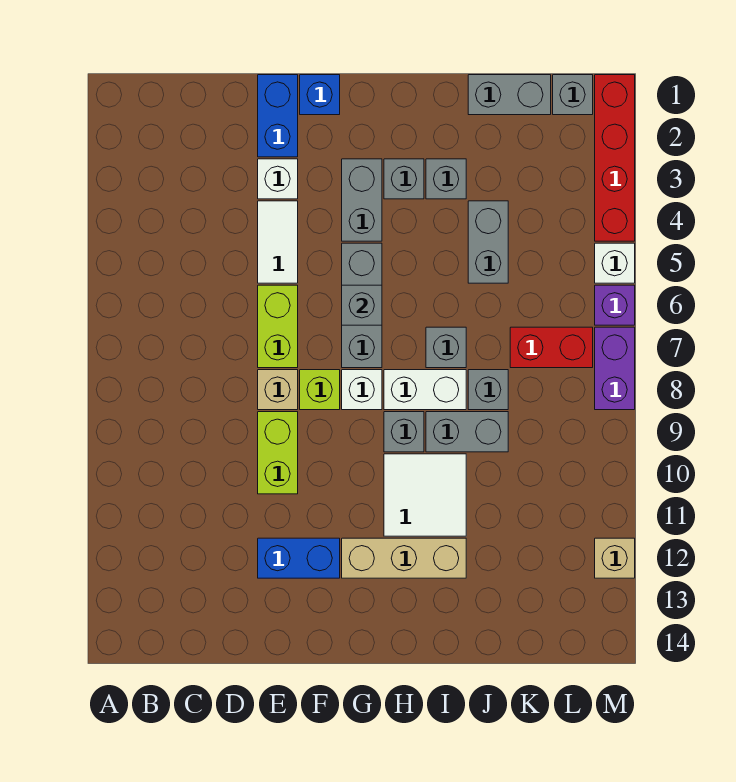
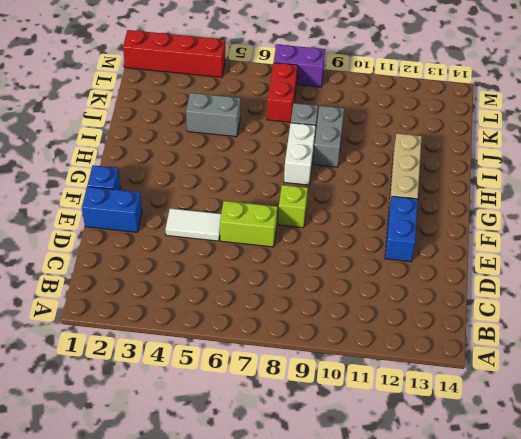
none -> white 1x1 brick [258,159,298,199]
none -> tan 1x1 brick [258,370,298,410]
none -> lime 1x2 brick [258,412,298,494]
none -> grey 1x2 brick [342,159,382,241]

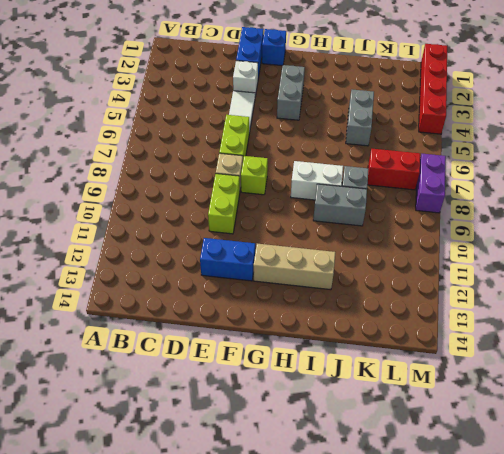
none -> grey 1x3 brick [342,243,382,368]
none -> white 1x1 brick [342,370,382,410]
none -> grey 1x1 brick [384,159,424,199]
none -> grey 1x1 brick [384,412,424,452]

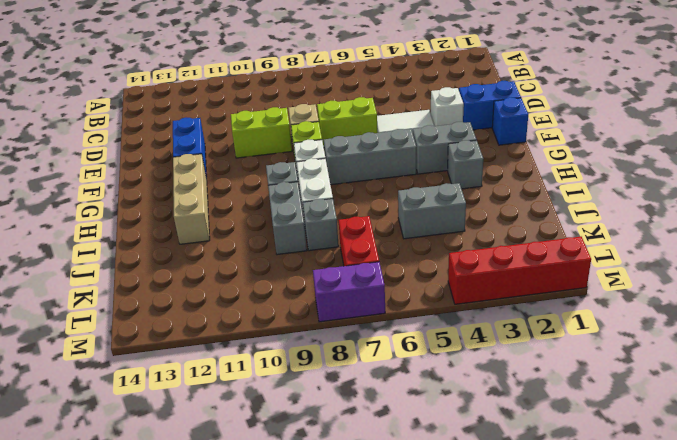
none -> white 2x2 tile [384,454,466,536]
none -> grey 1x1 brick [426,159,466,199]
none -> grey 1x1 brick [426,327,466,368]
none -> grey 1x2 brick [468,75,551,115]

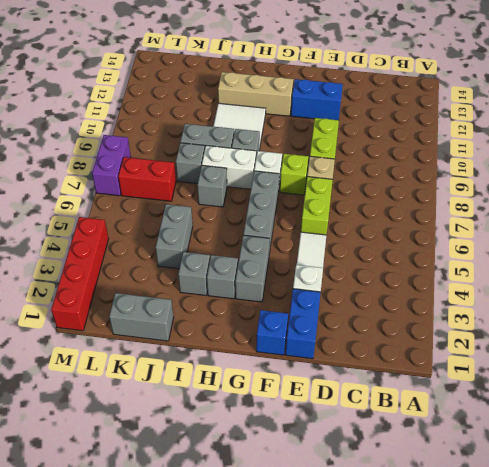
none -> grey 1x1 brick [553,75,593,115]
none -> white 1x1 brick [595,243,635,283]
none -> purple 1x1 brick [595,285,635,325]
none -> tan 1x1 brick [595,538,635,578]

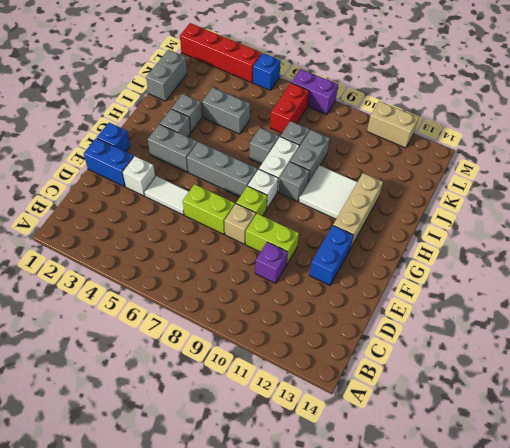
purple 1x1 brick [255,242,288,283] -> purple 1x1 brick moved to [595,285,635,325]
blue 1x1 brick [253,53,281,90] -> white 1x1 brick [595,243,635,283]
tan 1x2 brick [367,101,419,148] -> tan 1x1 brick [595,538,635,578]
none -> grey 1x1 brick [553,75,593,115]
none -> grey 1x1 brick [342,285,382,325]

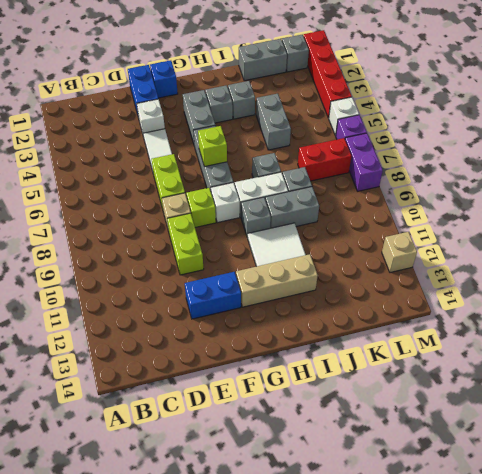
lime 1x1 brick [198,126,227,167] -> grey 1x1 brick [342,285,382,325]

